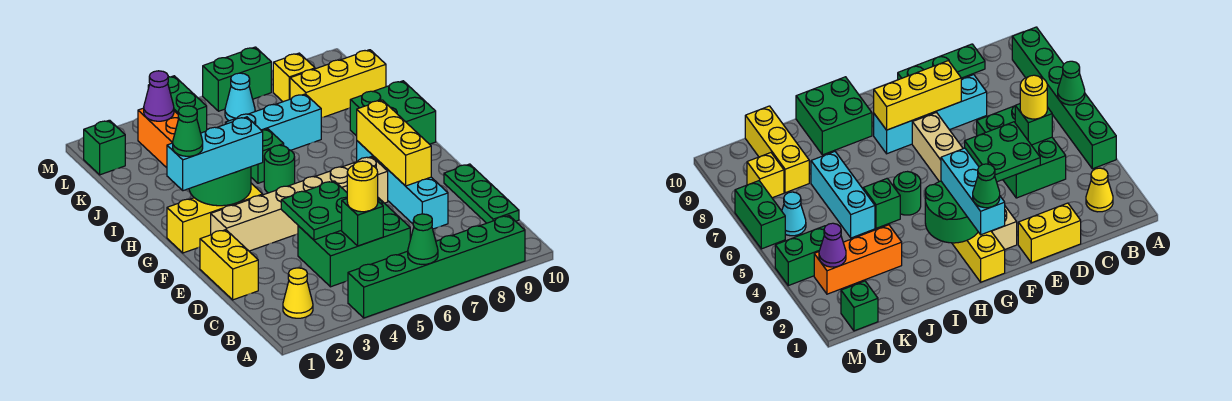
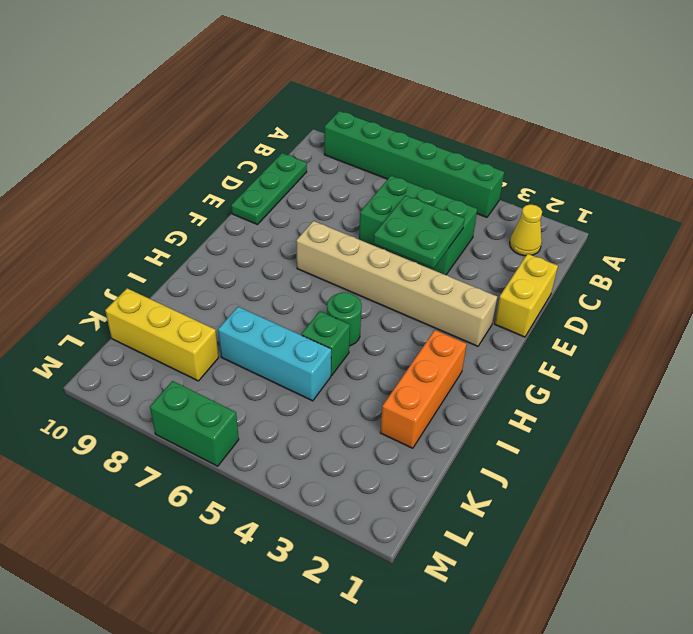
orange 1x3 brick [380,330,467,448] -> orange 1x3 brick moved to [138,108,179,168]
none -> cyan 1x4 brick [357,141,448,229]
none -> yellow 1x3 brick [167,183,263,253]
none -> green 2x2 brick [350,81,436,144]

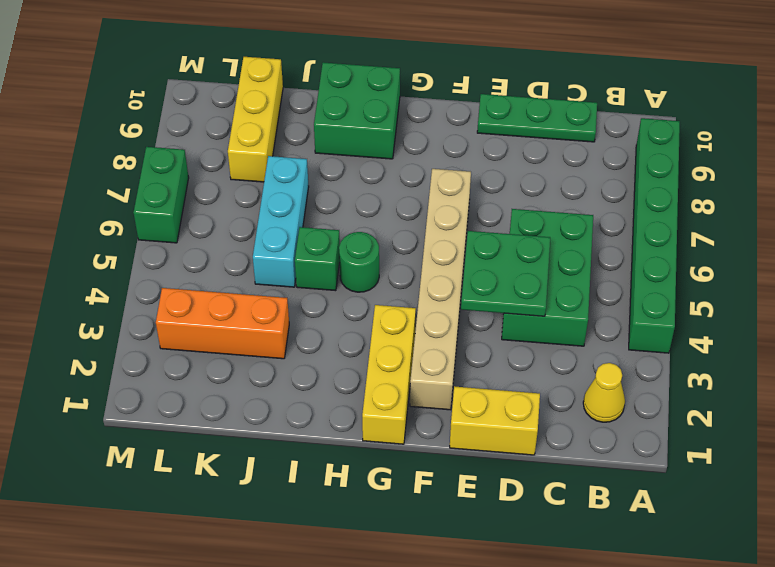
none -> cyan 1x4 brick [357,141,448,229]
none -> green 1x1 brick [84,120,125,175]
none -> green 1x2 brick [148,76,207,133]

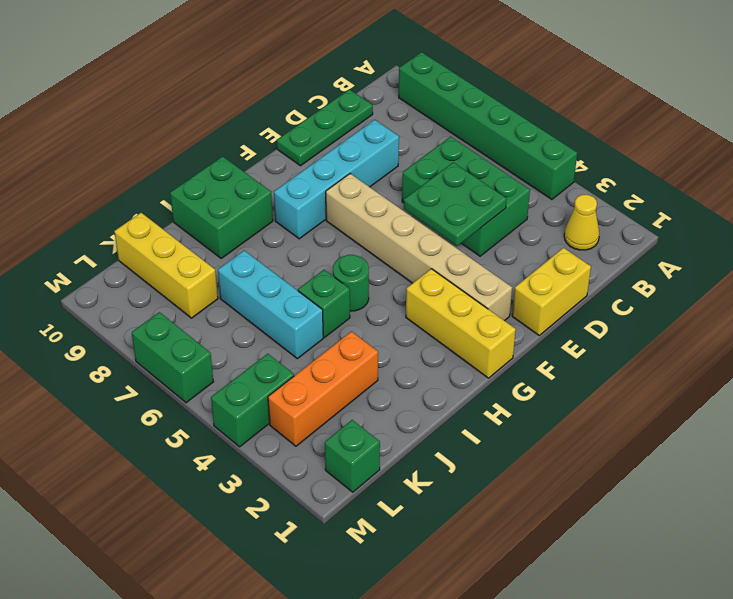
none -> cyan 1x1 cone [225,73,255,121]
none -> yellow 1x1 brick [273,53,315,102]
none -> green 1x1 cone [408,214,438,264]

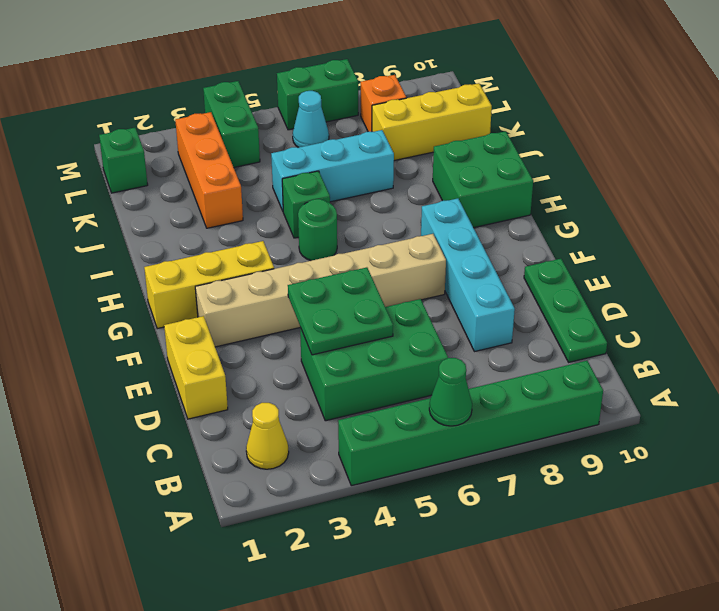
orange 1x1 brick [361,75,406,132] -> yellow 1x1 brick [273,53,315,102]
none -> green 1x1 brick [342,199,383,246]
none -> yellow 1x3 brick [357,100,431,186]
none -> green 2x2 round brick [189,167,251,206]

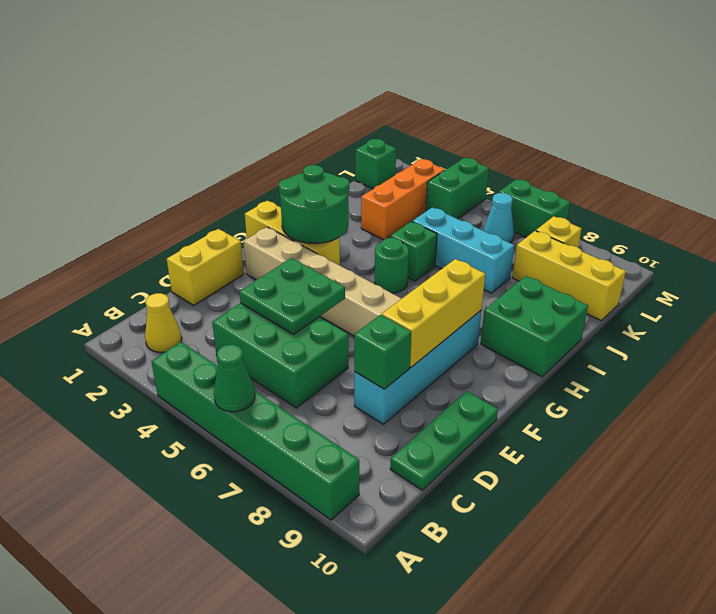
green 1x1 brick [354,315,411,389] -> green 1x1 brick moved to [342,199,383,246]
none -> purple 1x1 cone [144,71,174,121]
none -> yellow 1x1 round brick [347,161,378,212]
none -> cyan 1x3 brick [167,117,263,191]

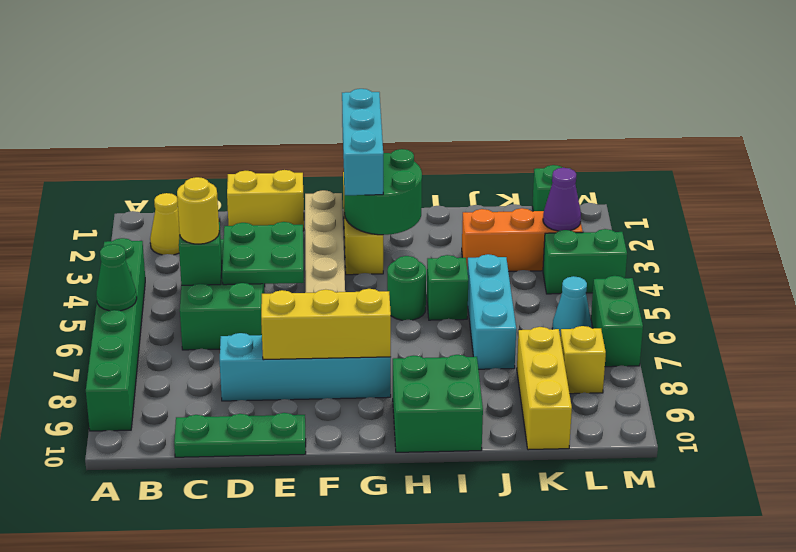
none -> green 1x1 cone [173,106,203,156]

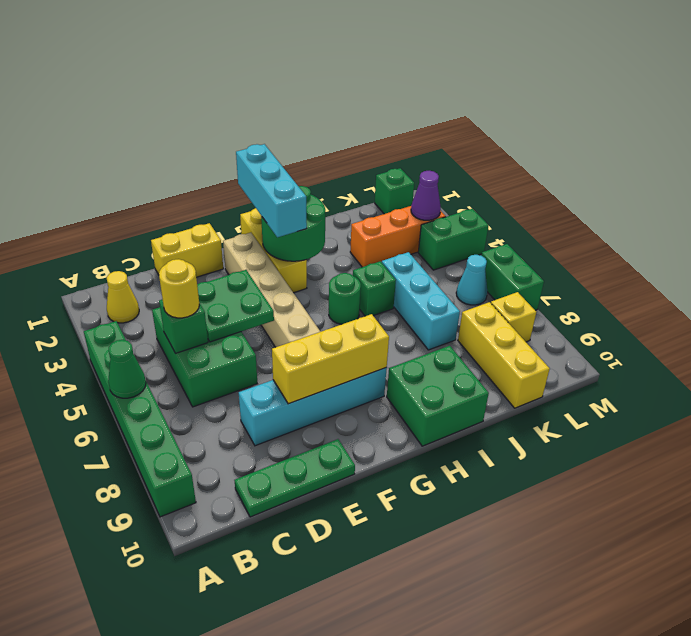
none -> green 1x1 cone [173,106,203,156]

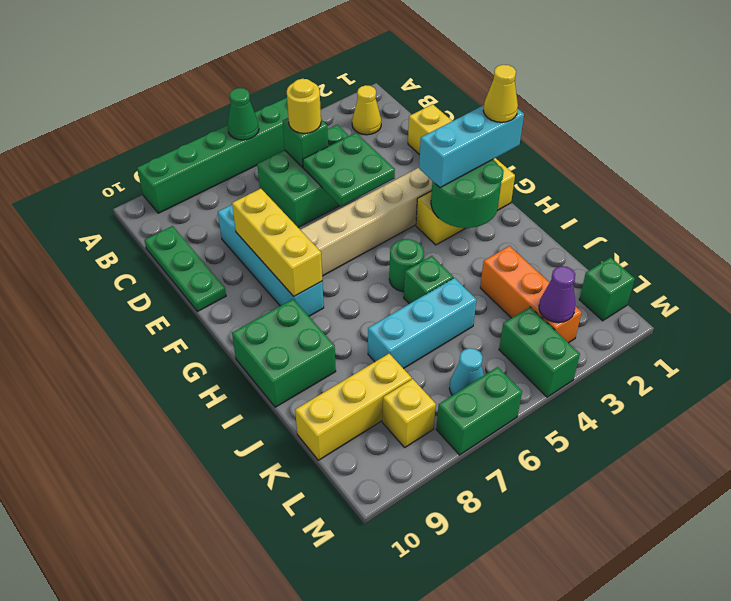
yellow 1x1 cone [483,65,518,122] -> green 1x1 cone [173,106,203,156]

